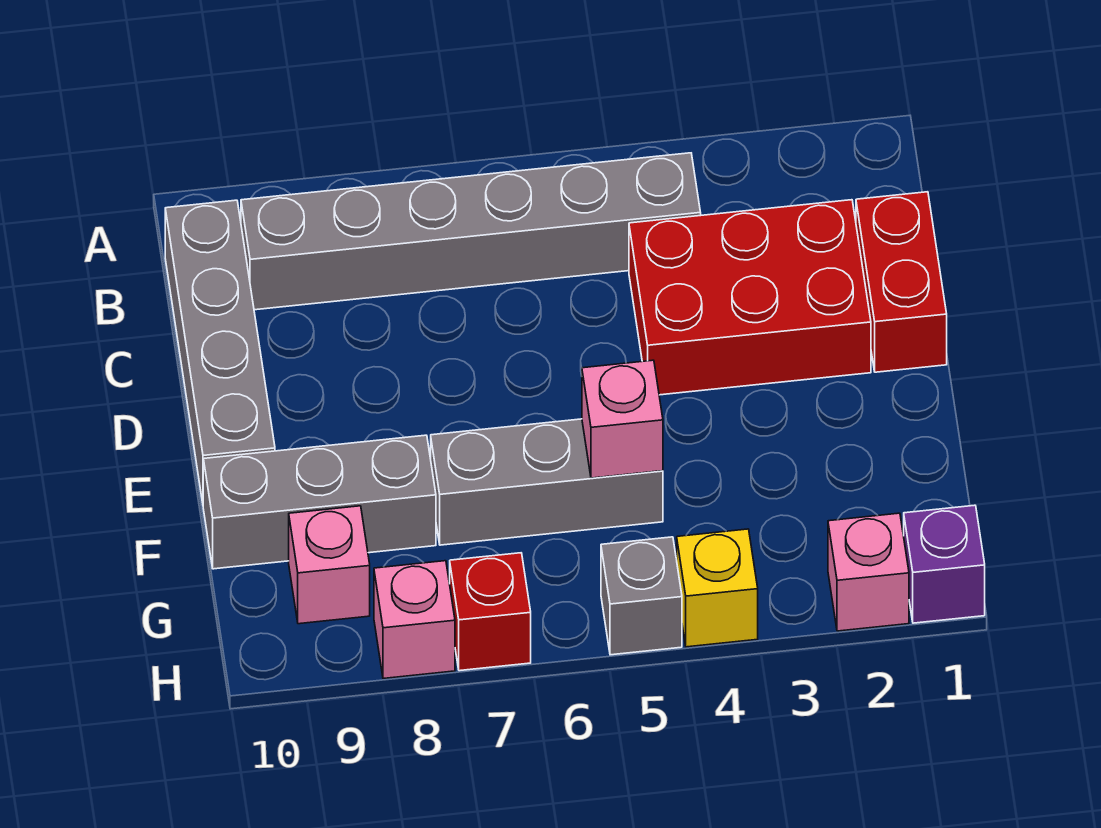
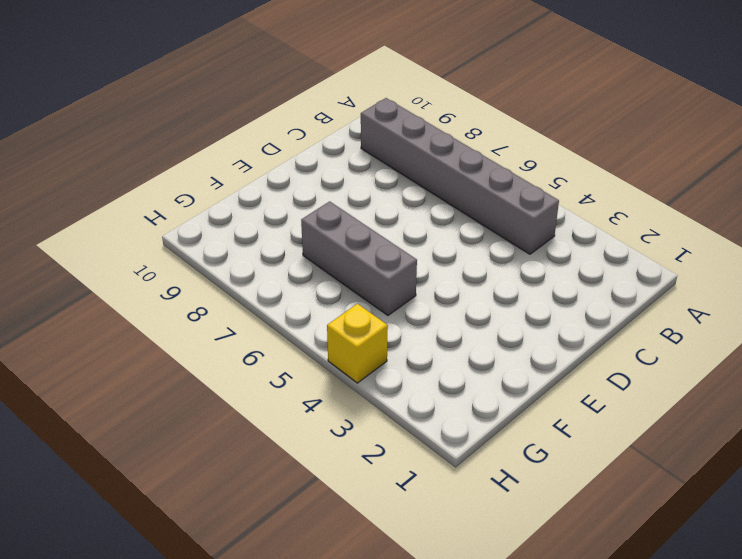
none -> grey 1x4 brick [165,200,275,503]
none -> red 1x2 brick [856,192,947,372]
none -> red 2x3 brick [629,200,871,395]

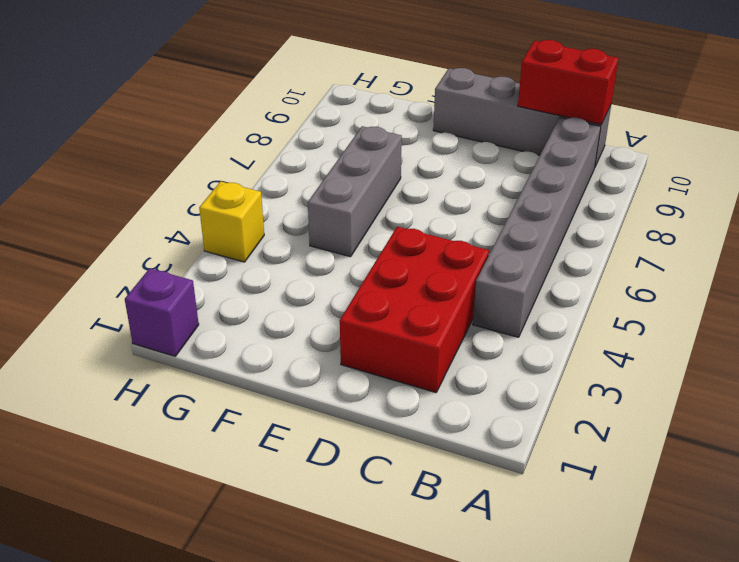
red 1x2 brick [518,40,619,125] -> red 1x2 brick moved to [856,192,947,372]
none -> grey 1x3 brick [203,435,436,569]
none -> pink 1x1 brick [289,506,370,624]
none -> pink 1x1 brick [828,513,909,631]

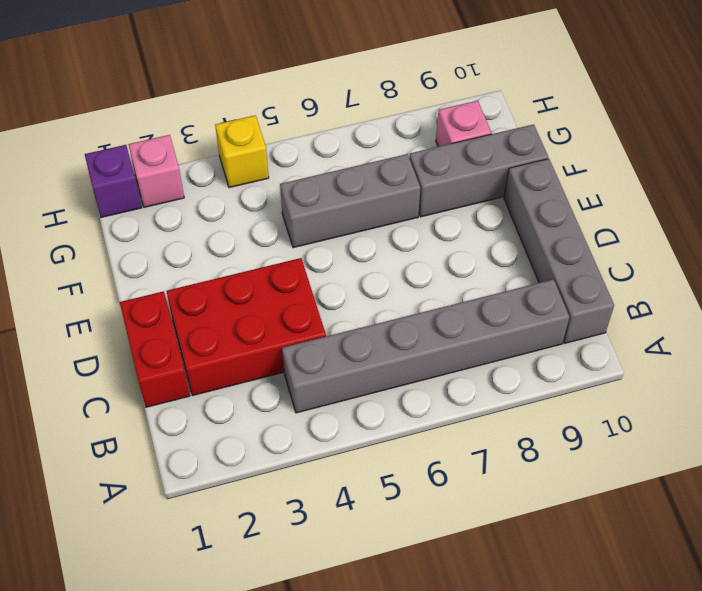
none -> grey 1x1 brick [601,537,682,655]
none -> red 1x1 brick [450,553,531,671]
none -> pink 1x1 brick [374,561,455,679]

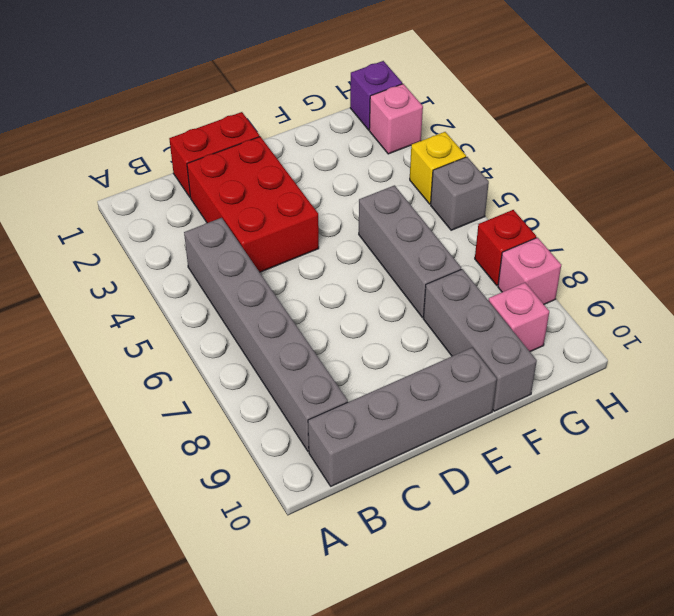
none -> pink 1x1 brick [582,360,663,478]

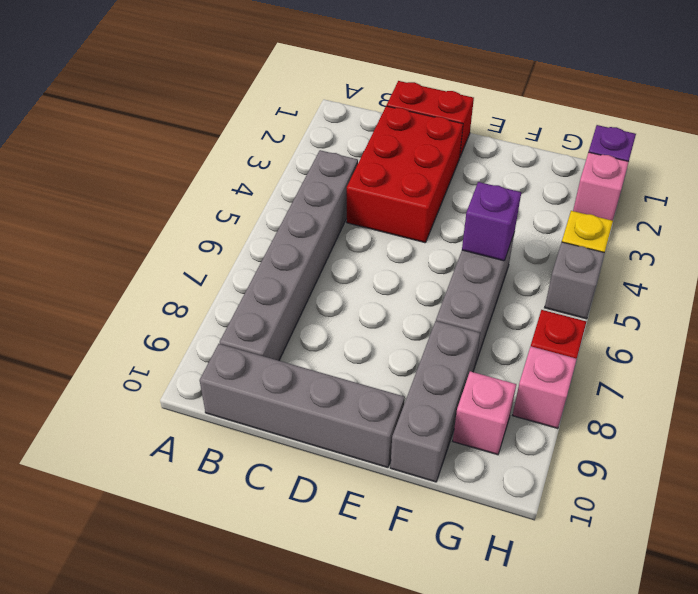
purple 1x1 brick [462,182,521,261] -> pink 1x1 brick [582,360,663,478]

